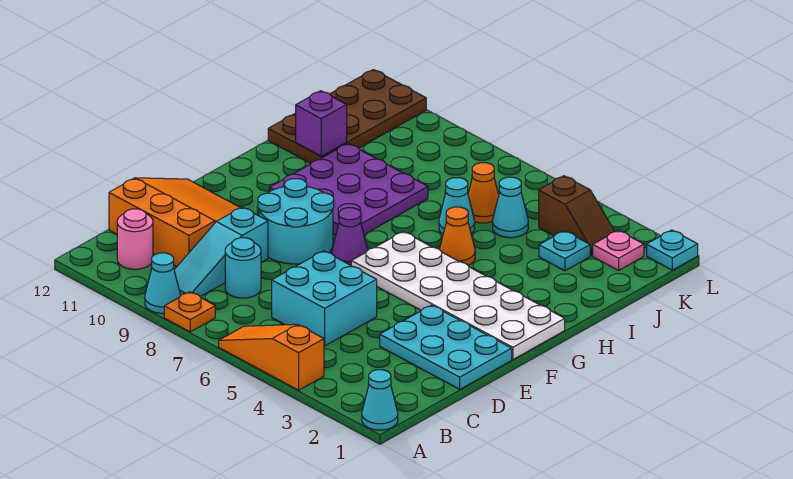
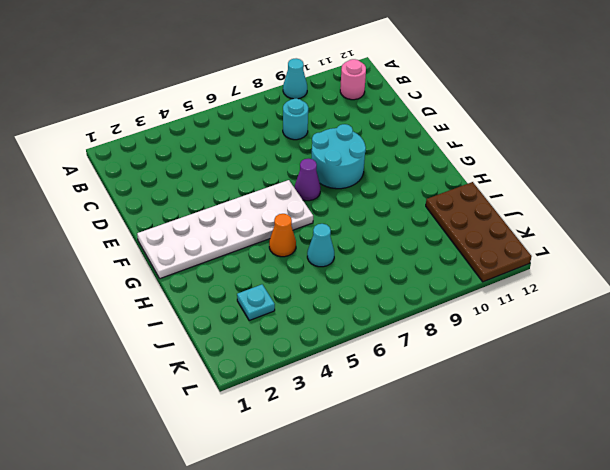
none -> cyan 1x1 cone [362,370,398,430]
none -> orange 1x3 slope [219,324,324,390]
none -> orange 1x1 plate [164,292,215,332]

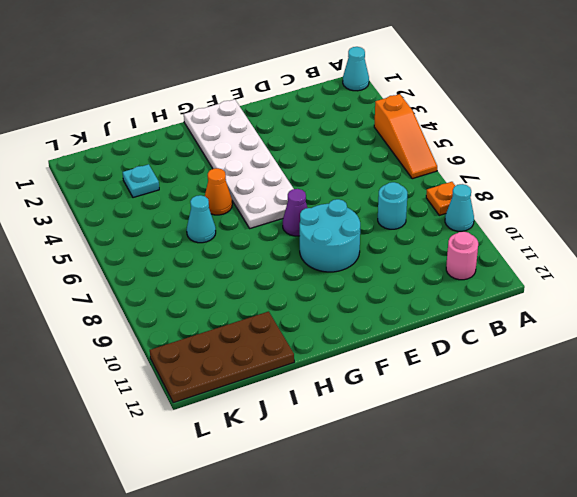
none -> cyan 1x3 slope [174,207,268,297]
none -> cyan 2x2 brick [272,251,377,346]
none -> orange 3x3 slope [109,178,240,266]

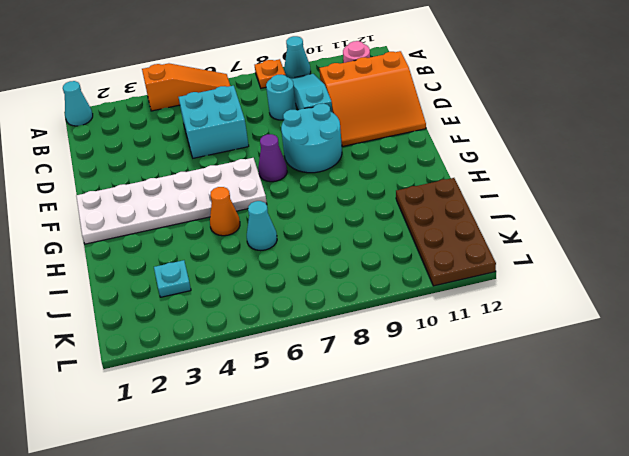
none -> cyan 2x3 plate [380,305,512,389]
none -> purple 3x3 plate [270,144,428,235]
none -> cyan 1x1 cone [493,177,528,238]

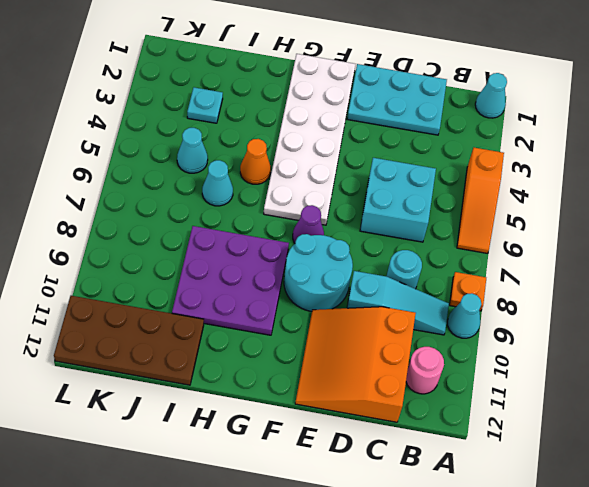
cyan 2x3 plate [347,64,447,135] -> cyan 2x3 plate turned to [380,305,512,389]
none -> orange 1x1 cone [468,163,499,223]
none -> pink 1x1 plate [593,230,644,270]
none -> brown 1x2 slope [539,176,615,256]

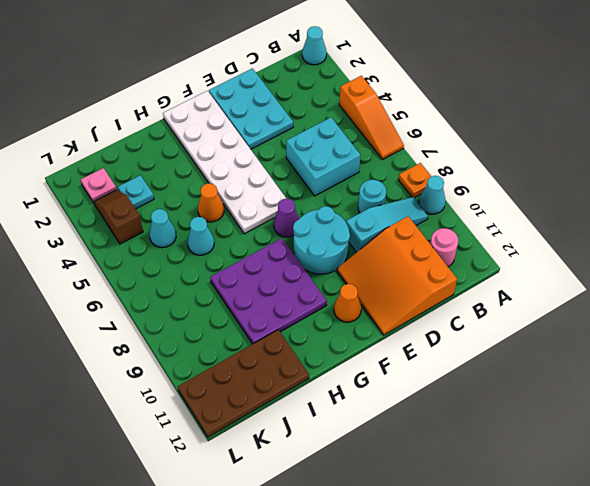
orange 1x1 cone [334,284,361,322] -> orange 1x1 cone moved to [468,163,499,223]
none -> cyan 1x1 plate [647,230,698,270]
none -> purple 1x1 brick [296,91,347,156]

